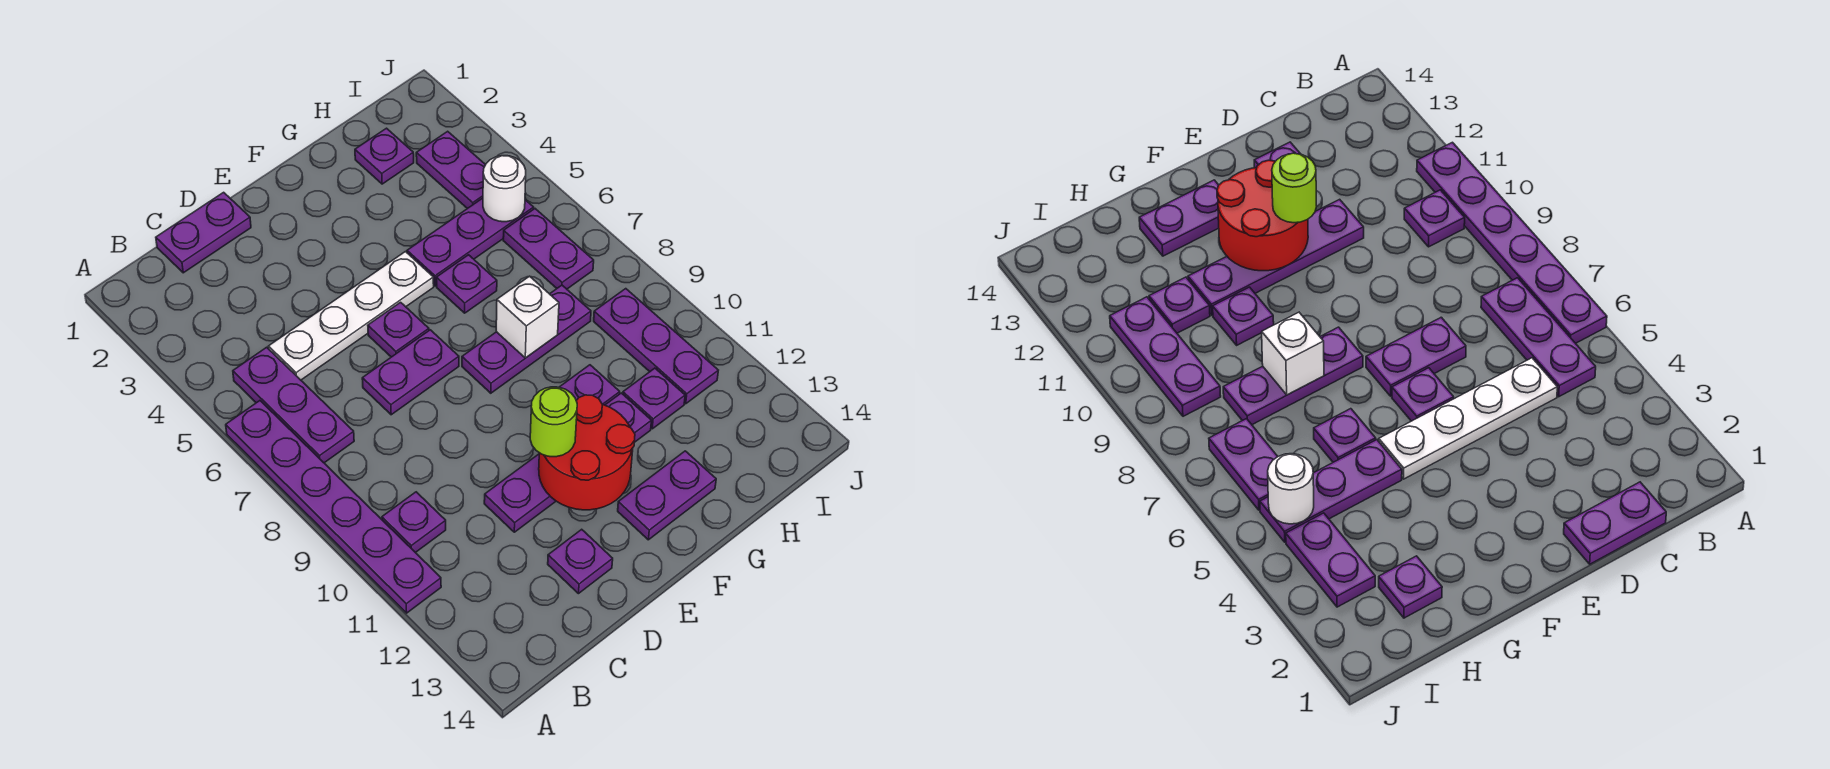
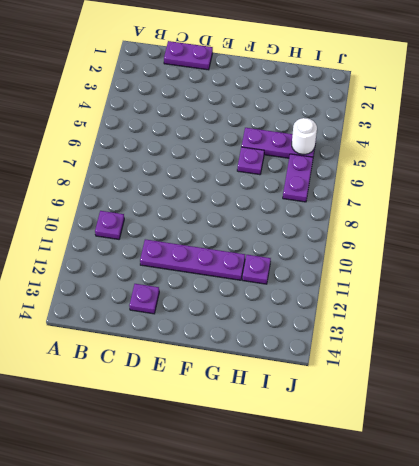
none -> purple 1x6 plate [226,401,441,613]
none -> purple 1x3 plate [233,347,354,463]
none -> white 1x4 plate [268,252,434,380]

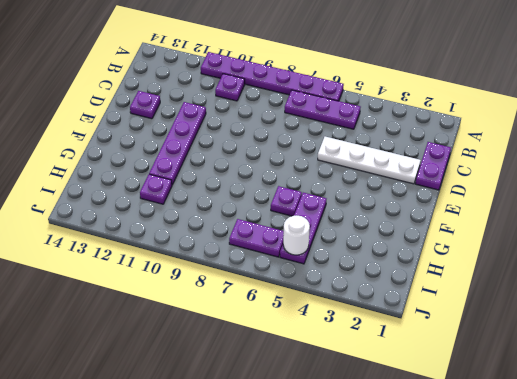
white 1x4 plate [318,137,421,184] -> white 1x4 plate turned to [268,252,434,380]
none -> purple 1x2 plate [362,330,459,415]
none -> purple 1x1 plate [368,302,429,357]
none -> purple 1x3 plate [462,285,591,393]

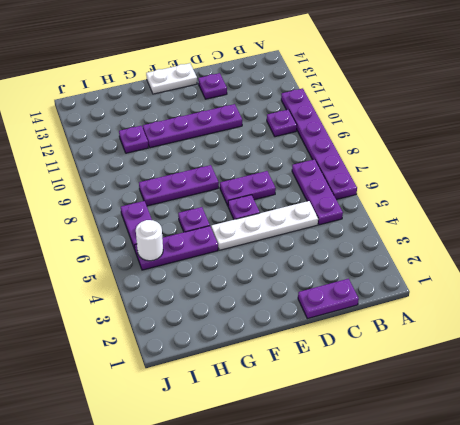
white 1x2 plate [146,63,197,94] -> none
none -> purple 1x2 plate [618,451,716,540]
none -> purple 1x1 plate [560,365,620,405]
none -> purple 1x1 plate [355,128,414,184]

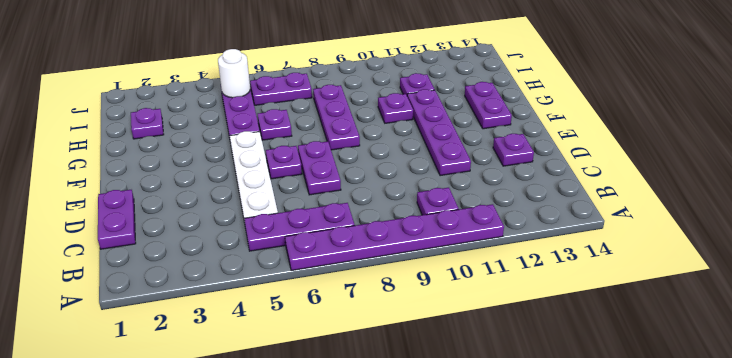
none -> purple 1x2 plate [416,131,485,209]
none -> purple 1x3 plate [594,289,718,404]
none -> red 2x2 round brick [539,395,635,510]

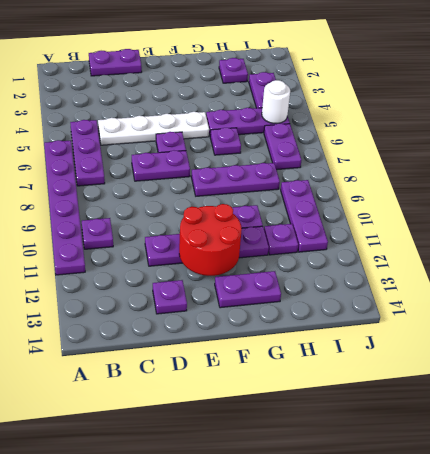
none -> white 1x1 brick [496,276,559,358]
none -> lime 1x1 round brick [530,387,577,457]

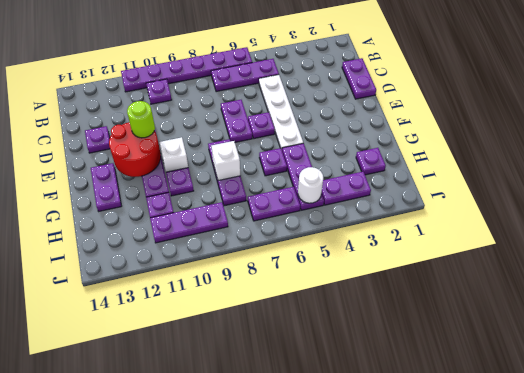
white 1x1 brick [160,137,188,172] -> none

